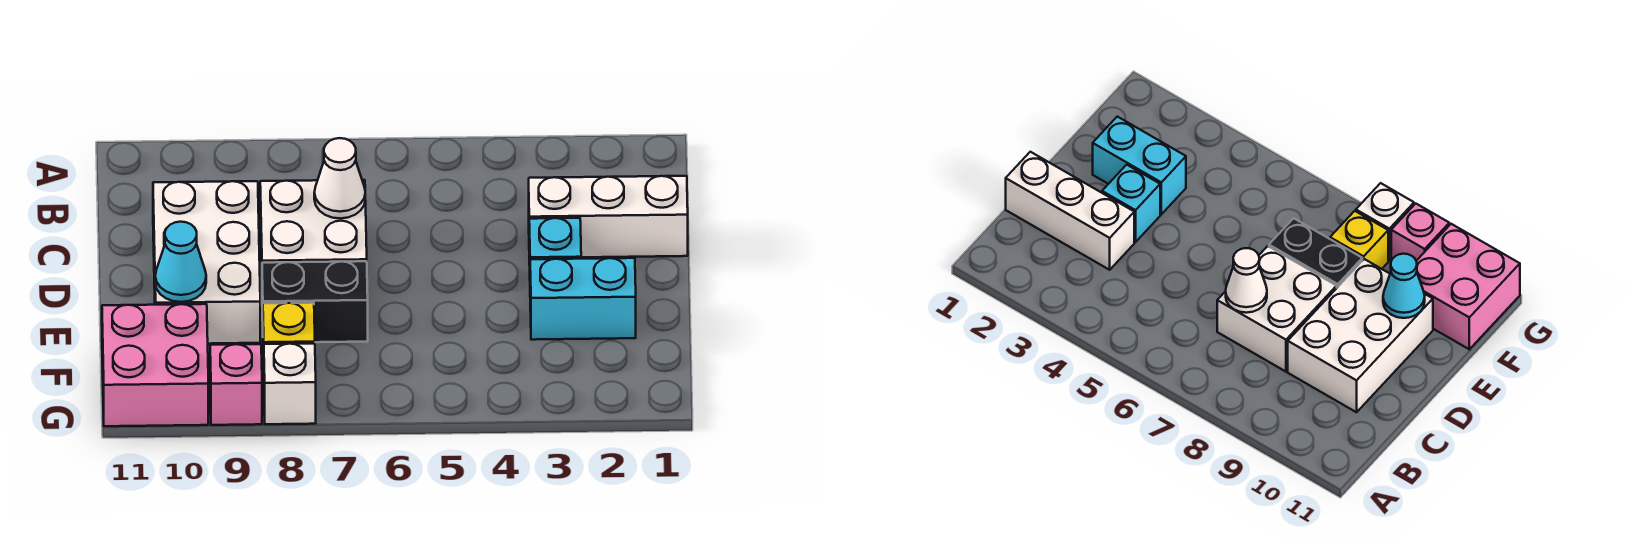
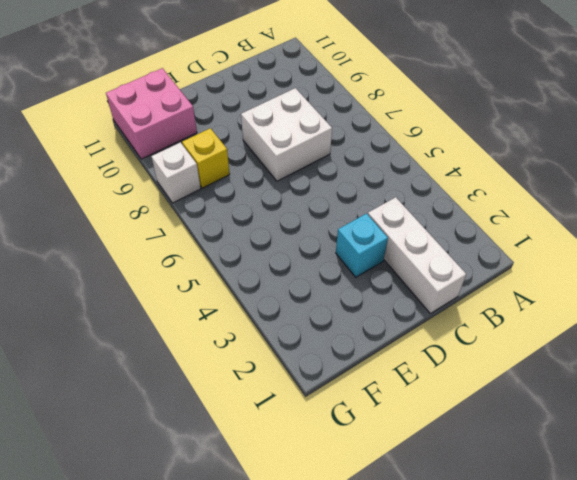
none -> white 2x3 brick [153,181,260,344]
none -> cyan 1x2 brick [530,258,636,340]
none -> black 1x2 brick [262,261,368,342]

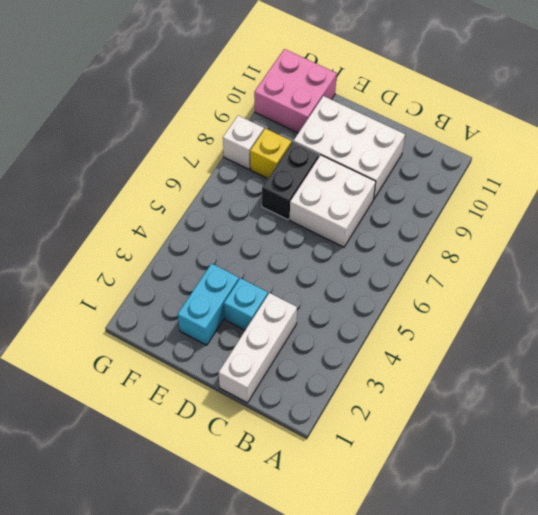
none -> pink 1x1 brick [210,344,262,425]
none -> white 1x1 cone [314,138,365,219]
none -> cyan 1x1 cone [155,222,206,302]

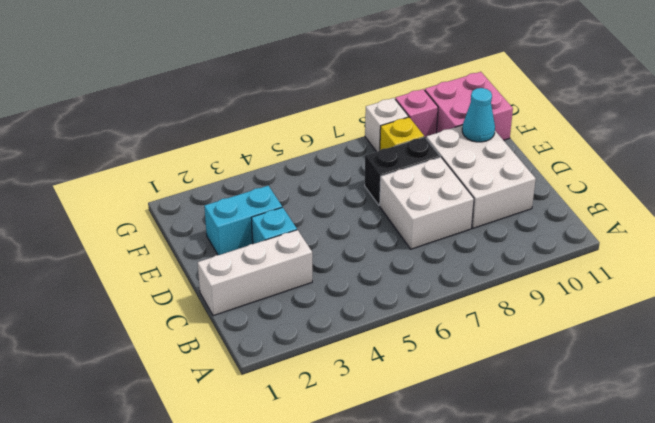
none -> white 1x1 cone [314,138,365,219]

